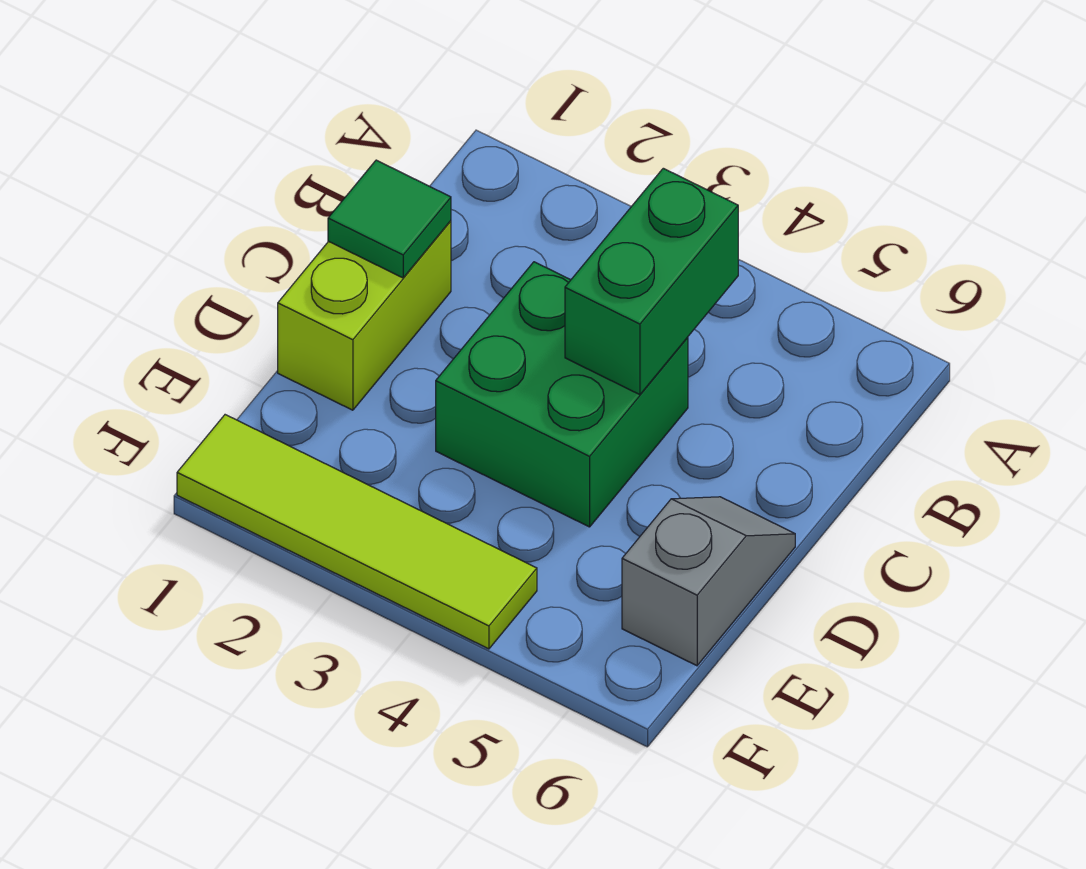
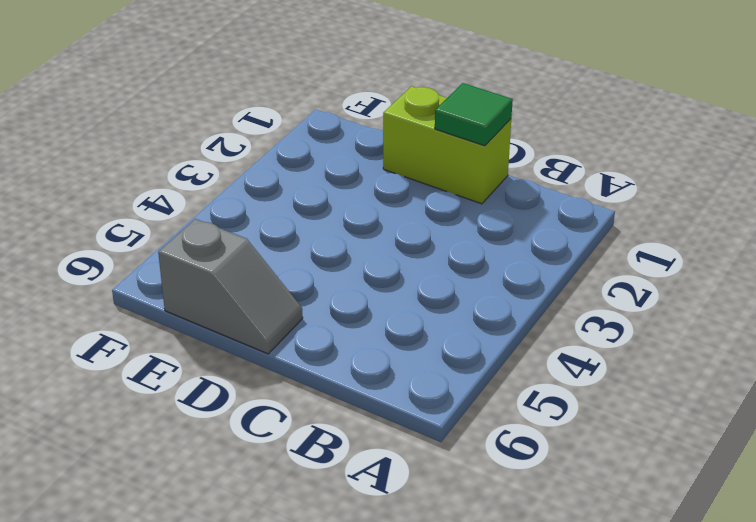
none -> green 2x2 brick [436,262,688,527]
none -> lime 1x4 tile [177,415,537,649]

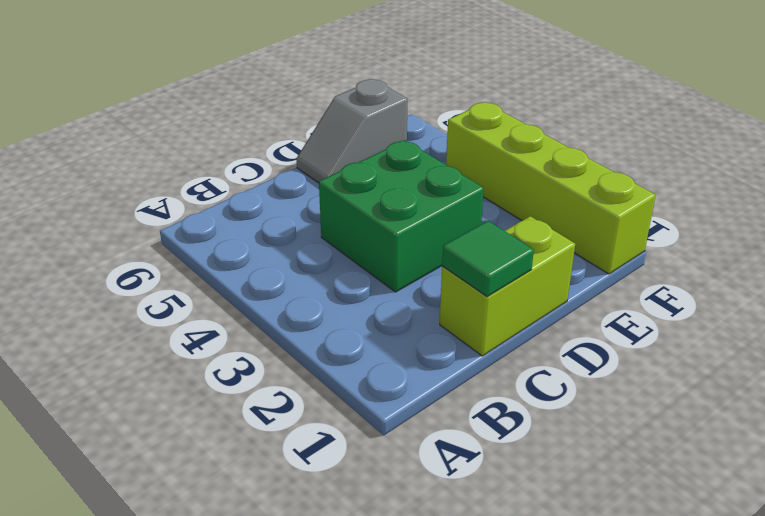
lime 1x4 brick [446,102,656,274] -> lime 1x4 tile [177,415,537,649]
none -> green 1x2 brick [565,168,738,395]

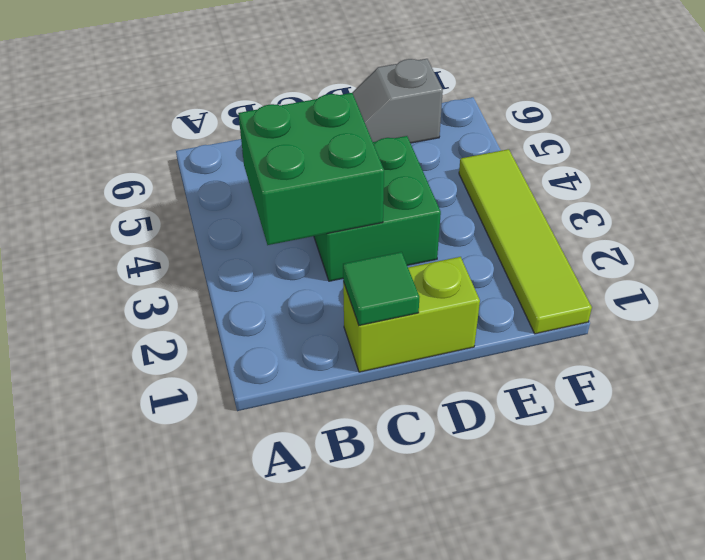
green 2x2 brick [238,93,384,245] -> green 1x2 brick [565,168,738,395]

